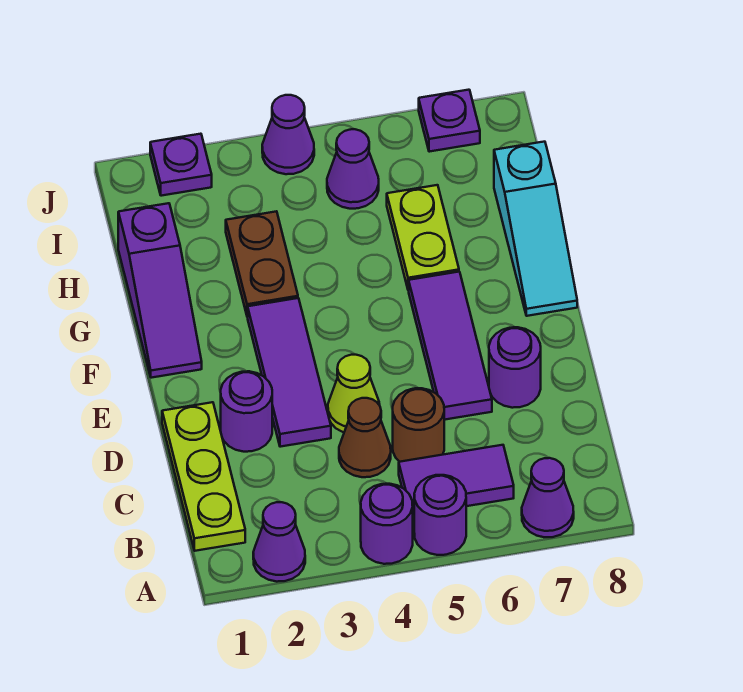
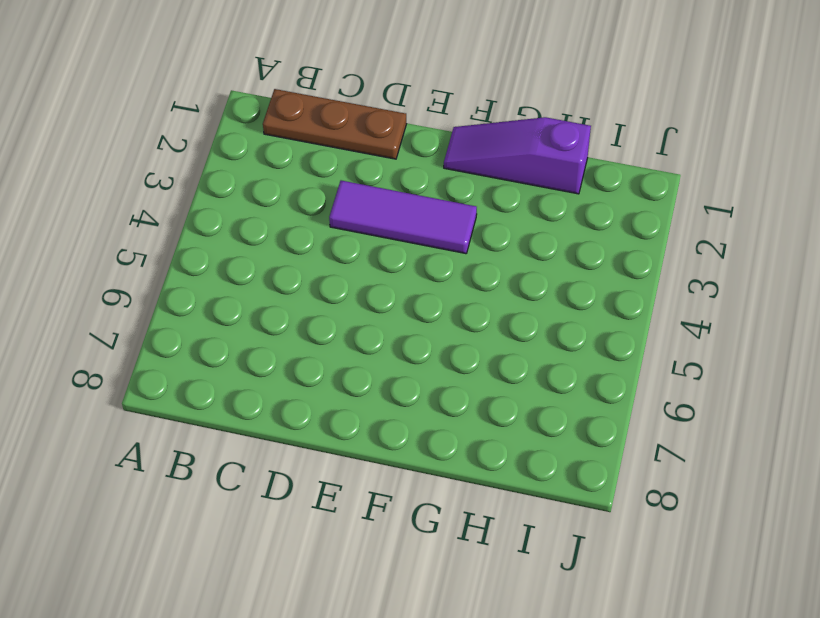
brown 1x3 plate [263,89,407,159] -> lime 1x3 plate [162,402,245,551]
none -> purple 1x1 cone [253,502,305,582]
none -> purple 1x1 round brick [361,484,413,564]
none -> purple 1x1 round brick [414,475,466,555]

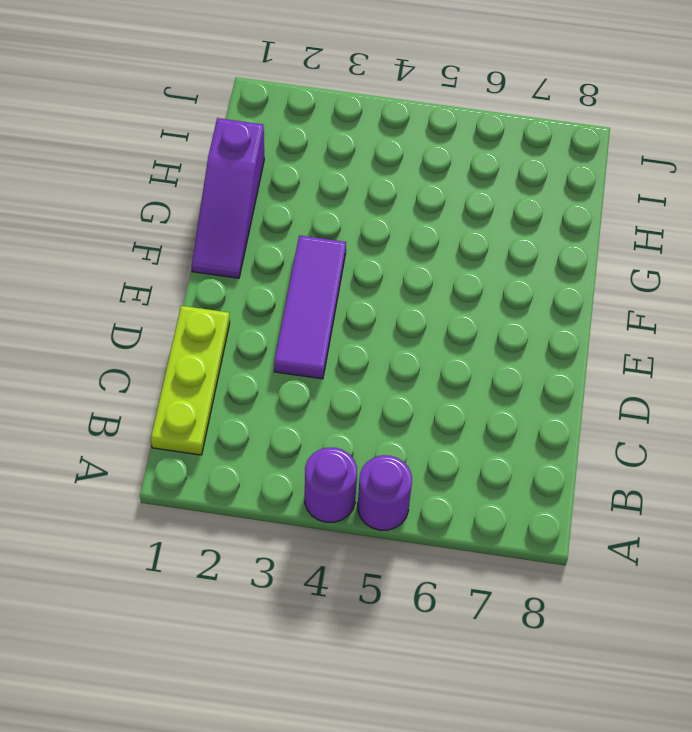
none -> purple 1x1 cone [253,502,305,582]
none -> purple 1x1 cone [522,458,574,537]
none -> purple 1x2 tile [399,445,514,515]

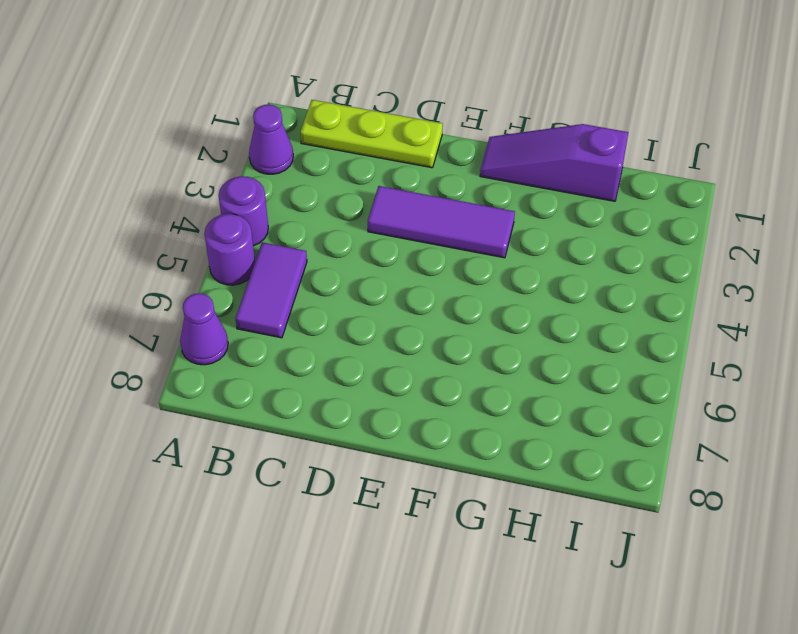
none -> brown 1x1 cone [339,398,391,477]
none -> brown 1x1 round brick [393,388,444,462]
none -> purple 1x1 round brick [221,371,272,452]

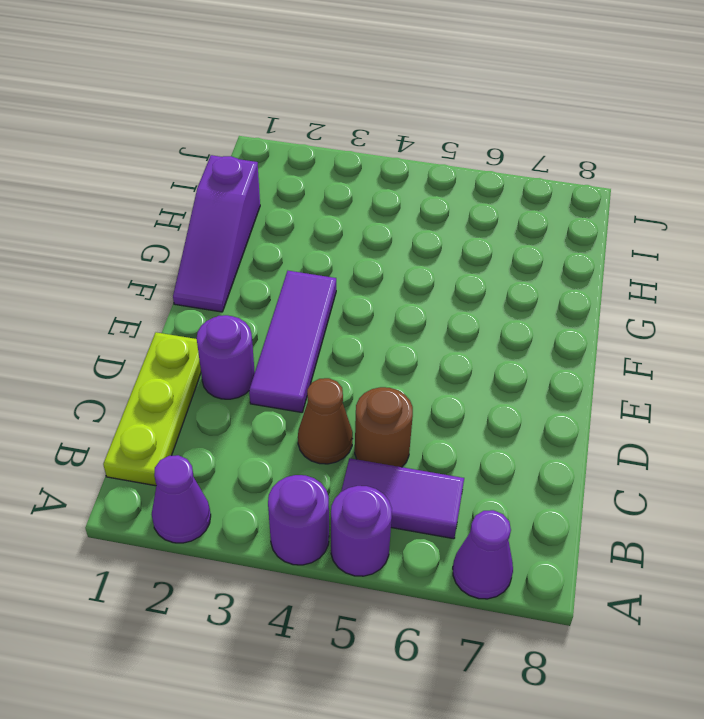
none -> lime 1x1 cone [328,355,380,432]
none -> purple 1x3 tile [409,272,492,420]
none -> purple 1x1 round brick [489,327,541,408]

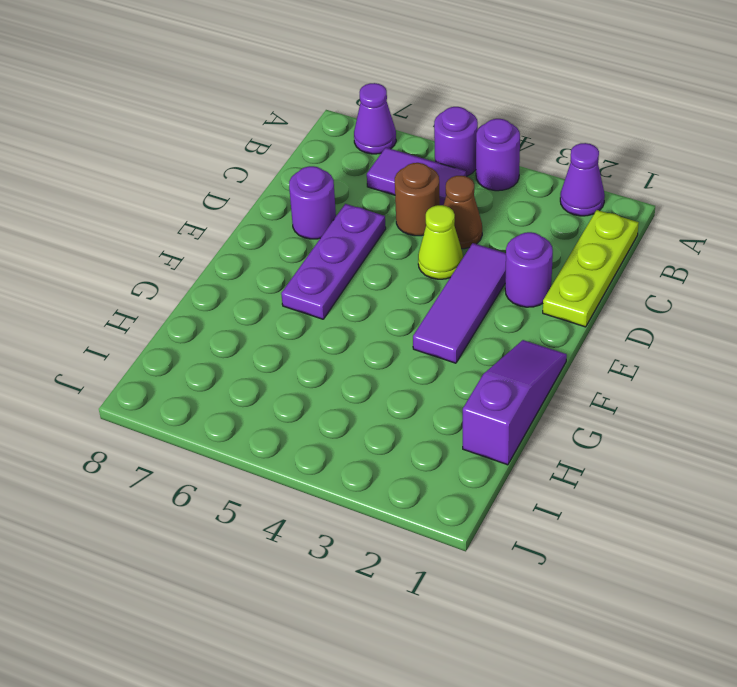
purple 1x3 plate [281,204,386,319] -> purple 1x3 tile [409,272,492,420]
none -> cyan 1x3 slope [494,142,577,316]
none -> brown 1x2 plate [226,211,298,317]
none -> lime 1x2 plate [387,185,459,290]

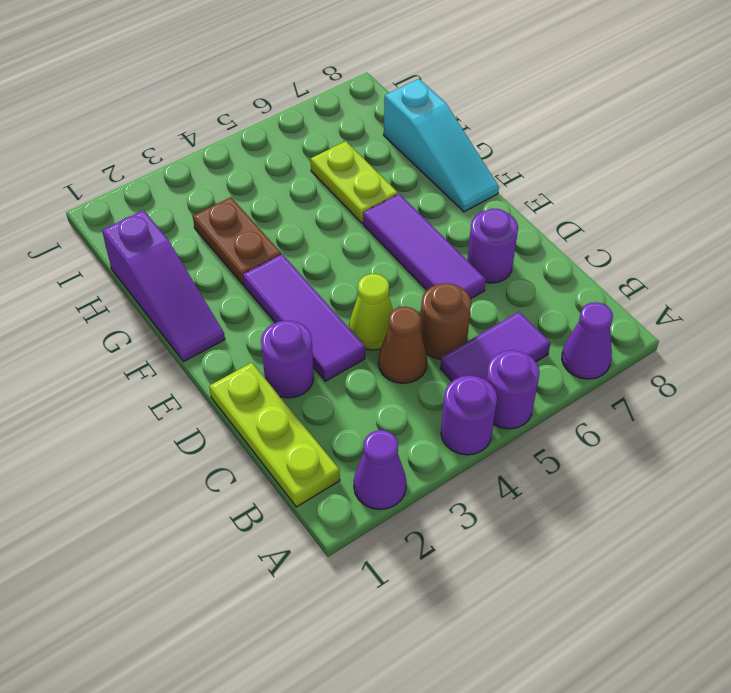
none -> purple 1x1 cone [327,129,379,209]
none -> purple 1x1 plate [150,134,212,196]
none -> purple 1x1 cone [262,95,314,174]

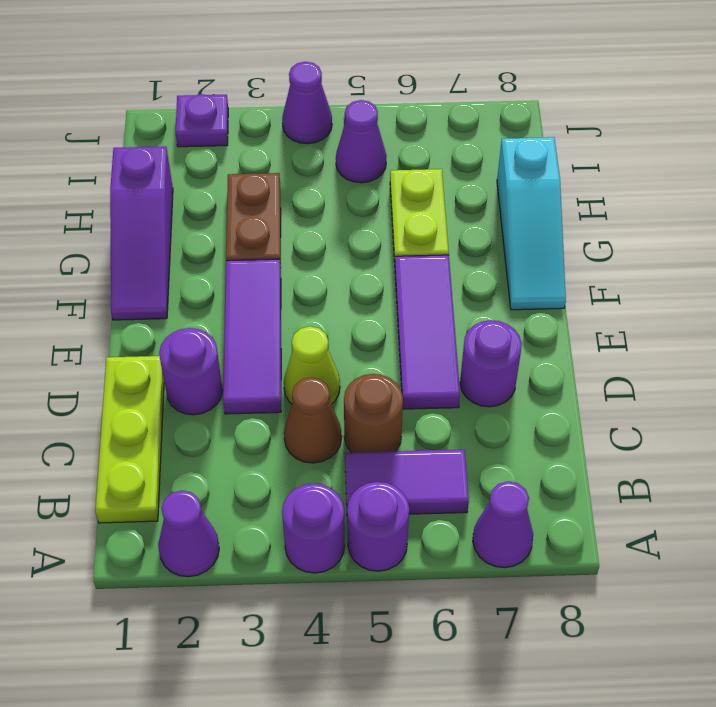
none -> purple 1x1 plate [419,90,480,152]

